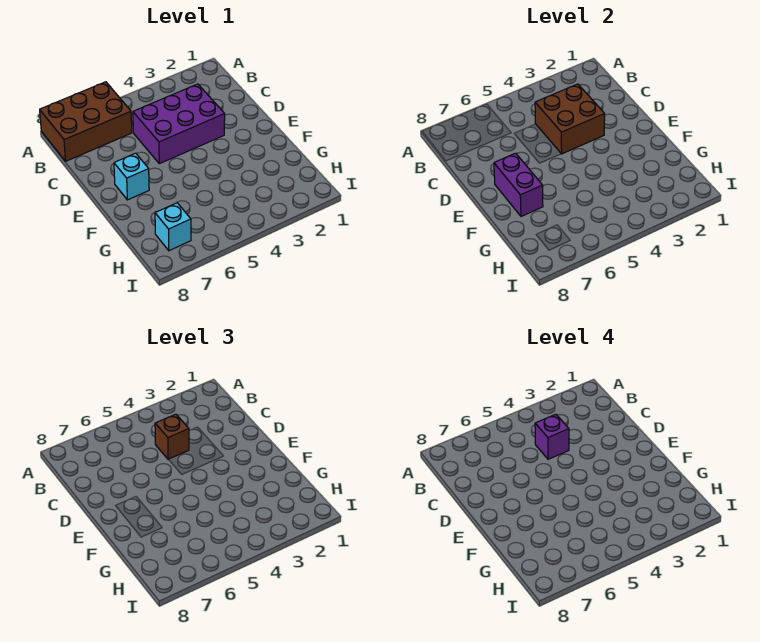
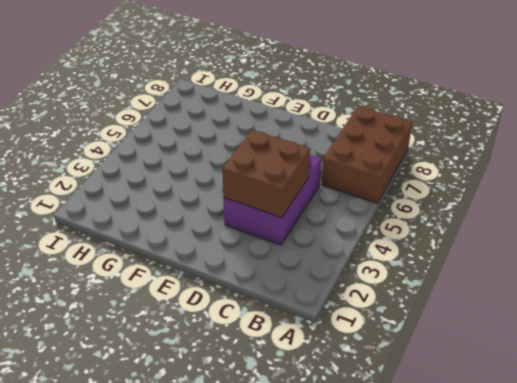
none -> cyan 1x1 brick [114,153,149,200]
none -> cyan 1x1 brick [155,203,191,251]

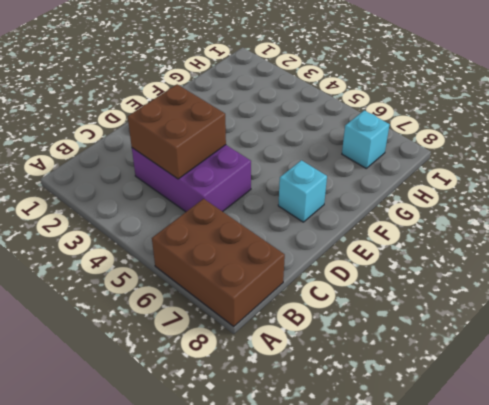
none -> purple 1x2 brick [494,153,543,217]
none -> brown 1x1 brick [155,414,189,459]

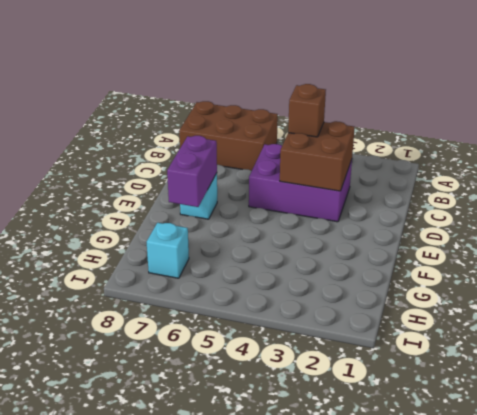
none -> purple 1x1 brick [535,414,569,459]

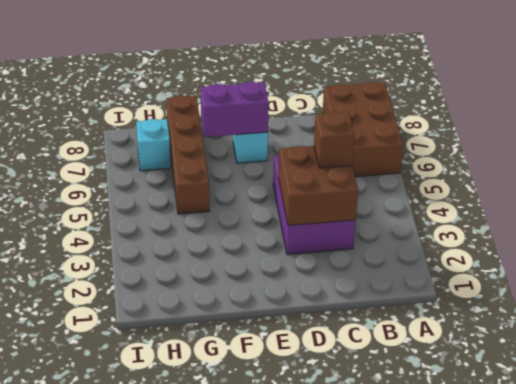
brown 1x4 brick [166,95,210,214] -> none
none -> purple 1x1 brick [535,414,569,459]

